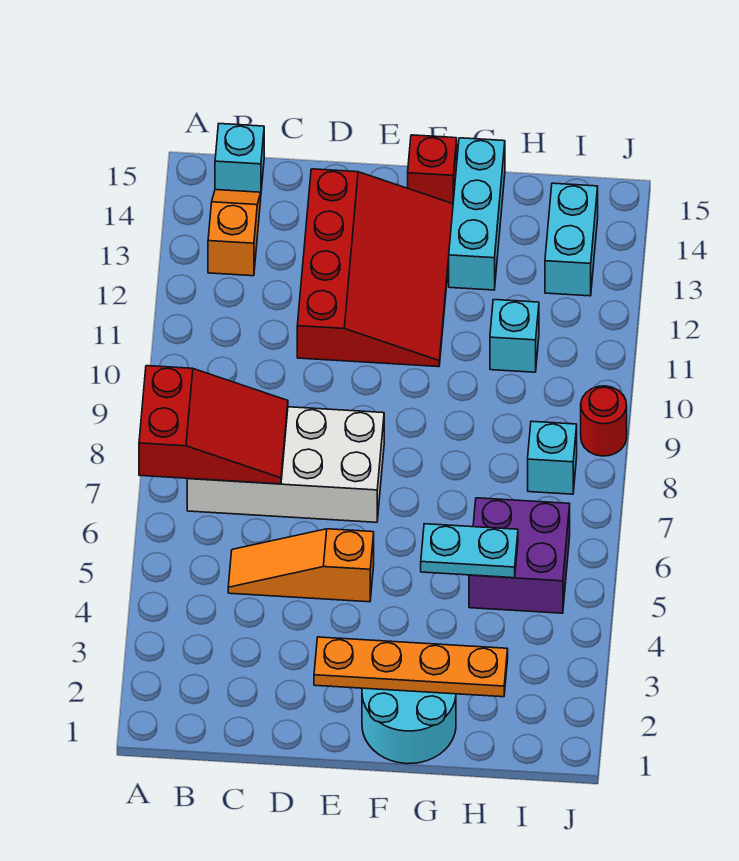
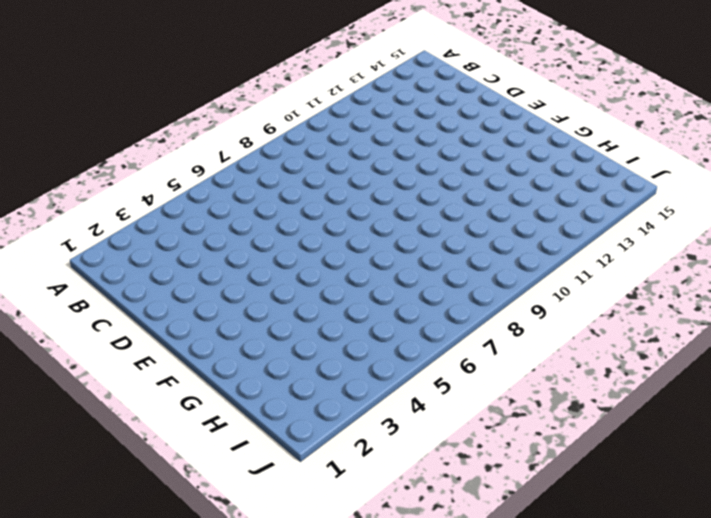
none -> white 2x4 brick [187,407,384,522]
none -> orange 1x2 slope [208,190,261,276]
none -> cyan 1x1 brick [215,124,264,193]

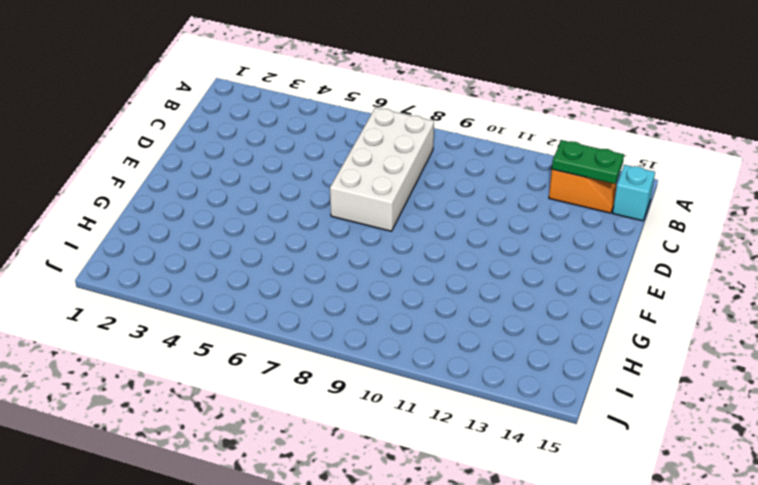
green 1x2 plate [552,140,624,184] -> none
none -> orange 1x3 slope [228,529,374,602]
none -> red 3x4 slope [297,169,453,367]
none -> cyan 2x2 round brick [362,688,456,764]

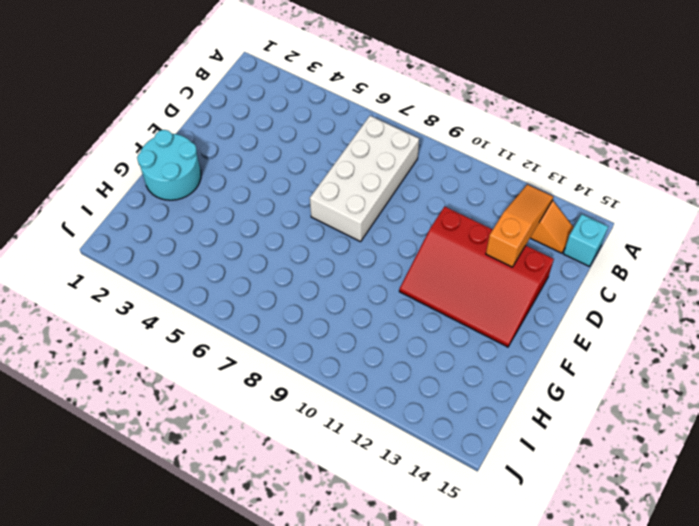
orange 1x3 slope [486,184,553,267] -> orange 1x3 slope moved to [228,529,374,602]
none -> red 1x1 brick [408,135,457,204]
none -> cyan 1x3 brick [449,138,505,290]
none -> purple 2x2 brick [469,498,570,613]

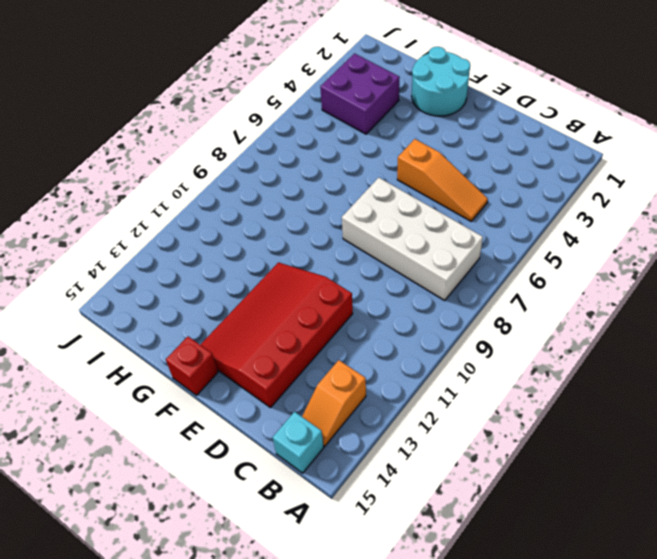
purple 2x2 brick [320,53,400,134] -> purple 2x2 brick moved to [469,498,570,613]
none -> cyan 1x3 brick [449,138,505,290]
none -> cyan 1x1 brick [490,300,539,372]
none -> cyan 1x1 brick [528,421,577,494]

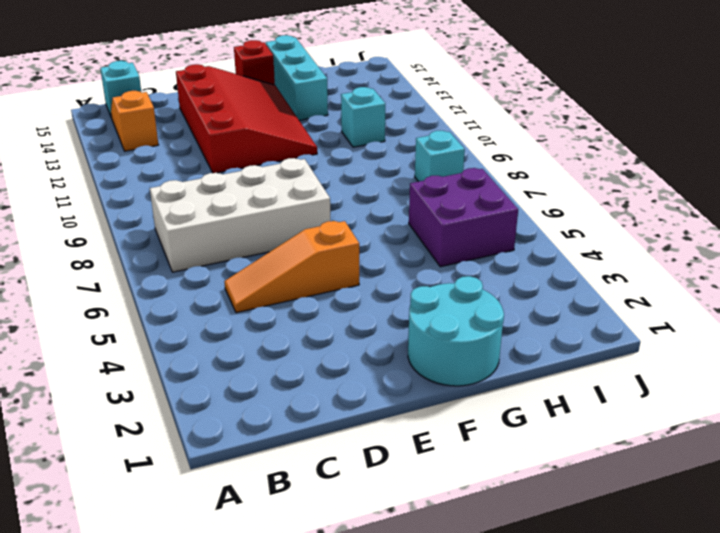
none -> cyan 1x2 brick [545,183,598,296]
none -> red 1x1 round brick [581,386,627,456]
none -> red 2x3 slope [139,366,288,484]

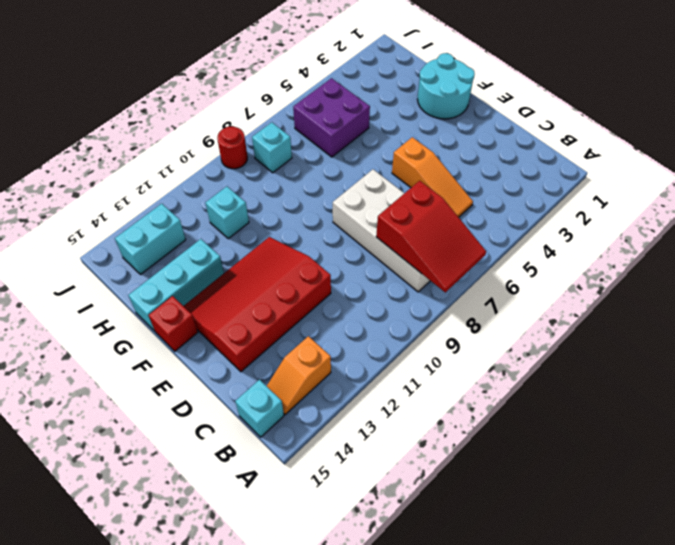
red 2x3 slope [376,181,486,292] -> red 2x3 slope turned to [139,366,288,484]
none -> orange 1x4 plate [314,637,508,697]
none -> cyan 1x2 plate [421,524,518,578]

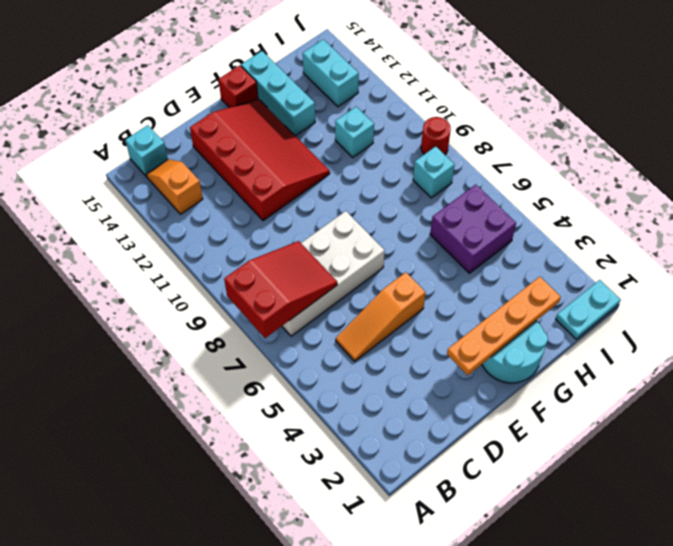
cyan 1x2 plate [556,280,621,339] -> cyan 1x2 plate moved to [421,524,518,578]

